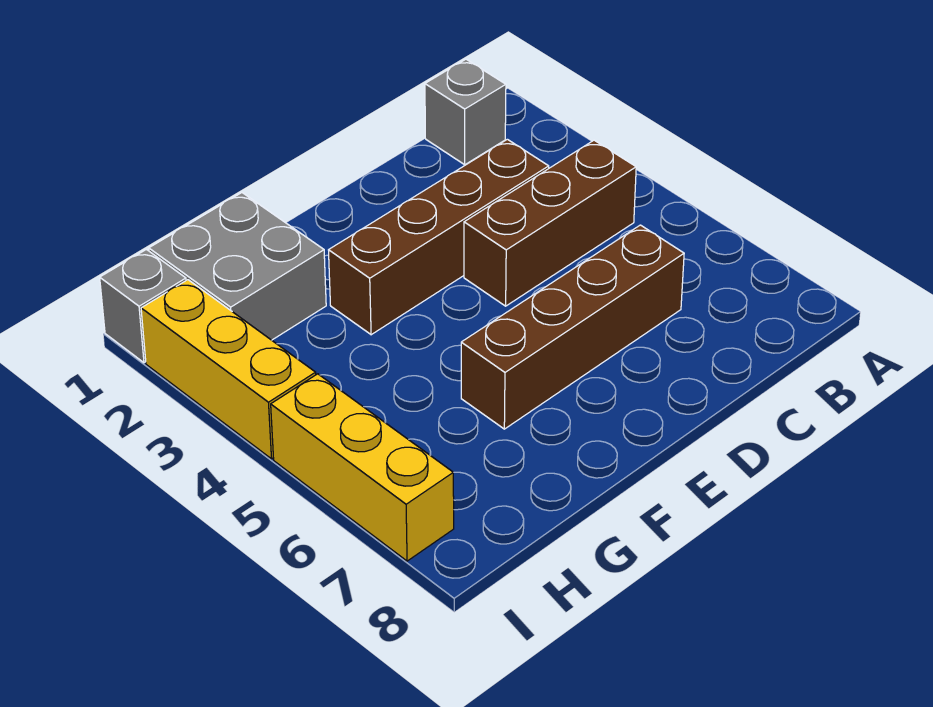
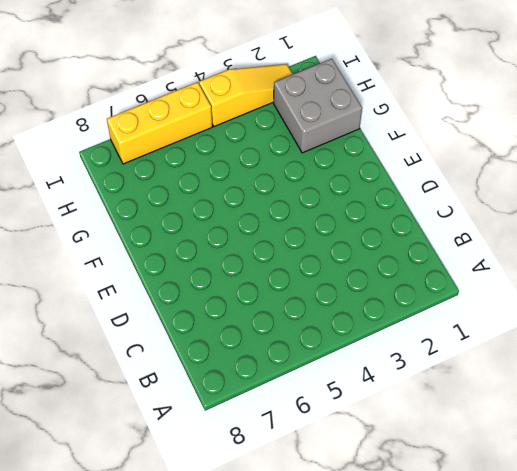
yellow 1x3 slope [199,64,293,127] -> yellow 1x3 brick [141,280,316,459]
none -> grey 1x1 brick [425,59,506,165]
none -> brown 1x3 brick [464,140,636,306]

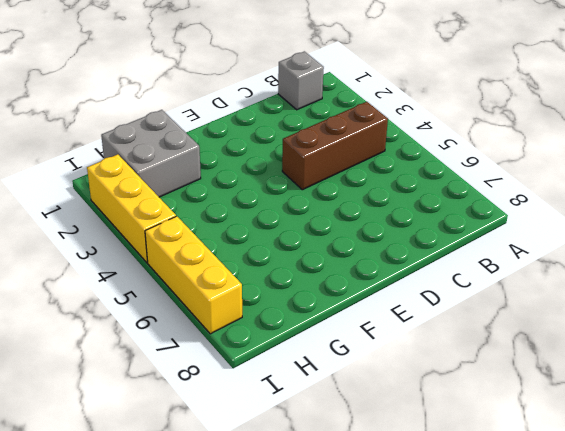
none -> brown 1x4 brick [329,139,549,335]
none -> brown 1x4 brick [461,225,684,429]

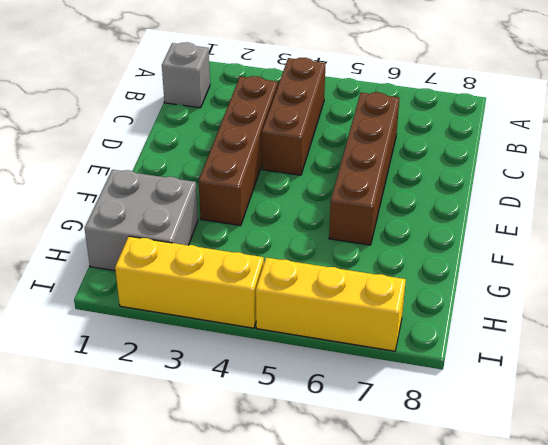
none -> grey 1x1 brick [100,249,186,363]

